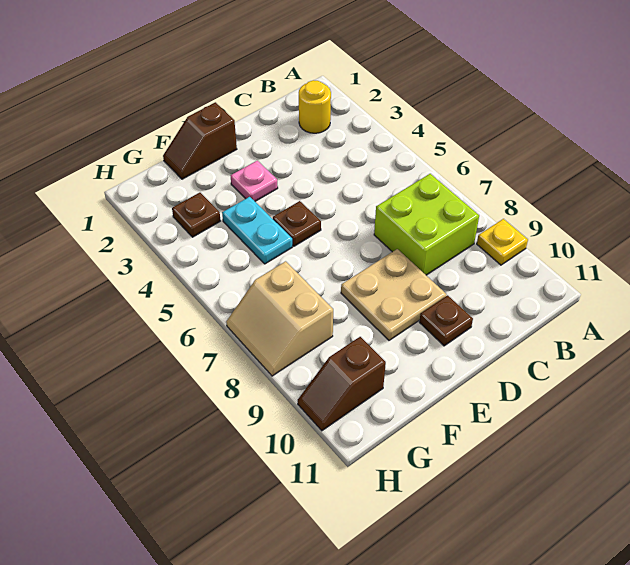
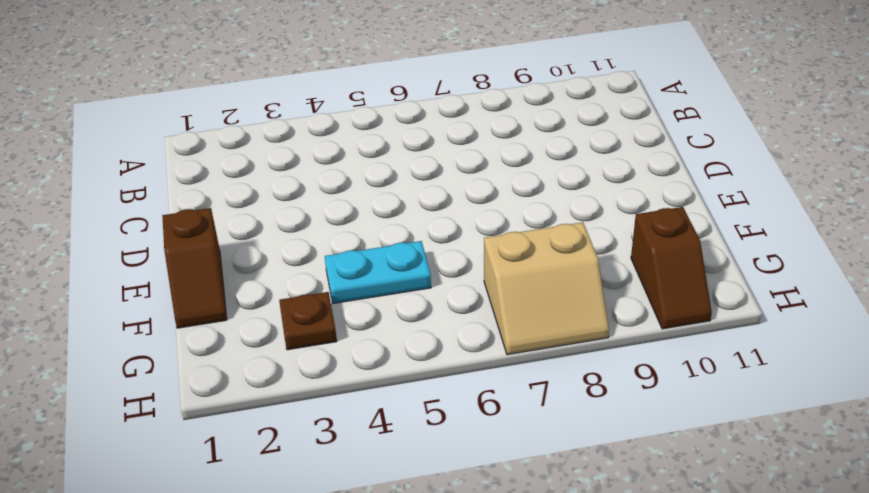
none -> yellow 1x1 plate [477,219,528,265]
none -> yellow 1x1 round brick [299,80,331,133]
none -> lime 2x2 brick [374,174,479,275]

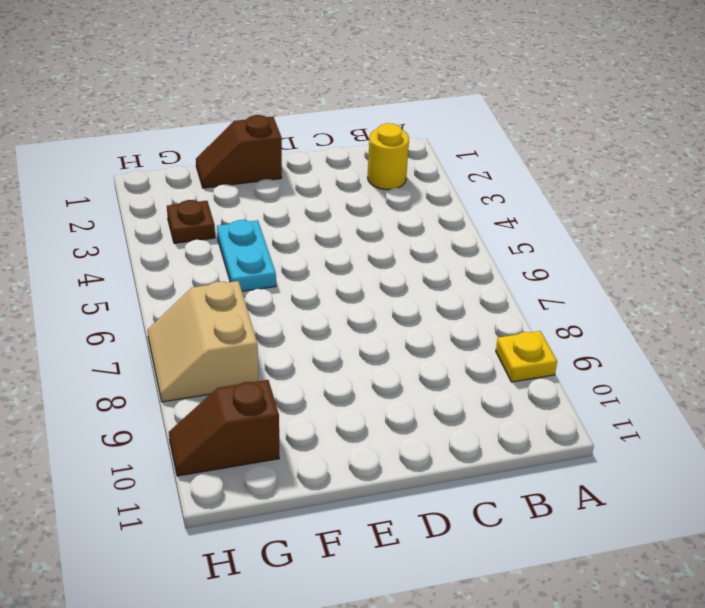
none -> lime 2x2 brick [374,174,479,275]
none -> tan 2x2 plate [341,249,446,340]
none -> brown 1x1 plate [419,295,473,346]

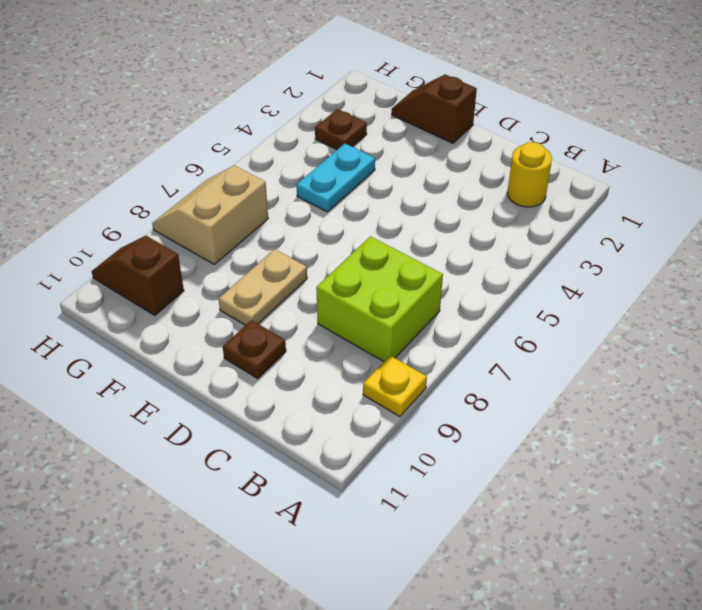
tan 1x2 plate [219,249,307,325] -> tan 2x2 plate [341,249,446,340]
none -> pink 1x1 plate [231,161,278,201]
none -> brown 1x1 plate [273,201,321,246]

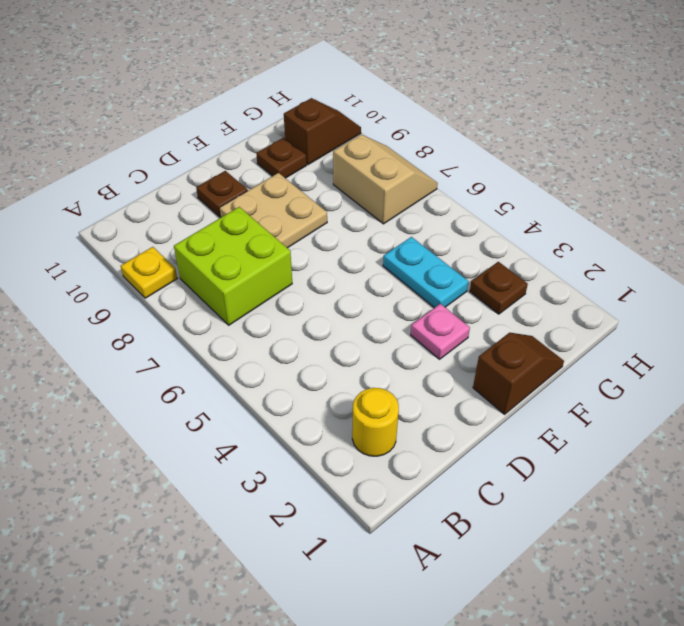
brown 1x1 plate [256,137,307,178] -> brown 1x1 plate moved to [273,201,321,246]

